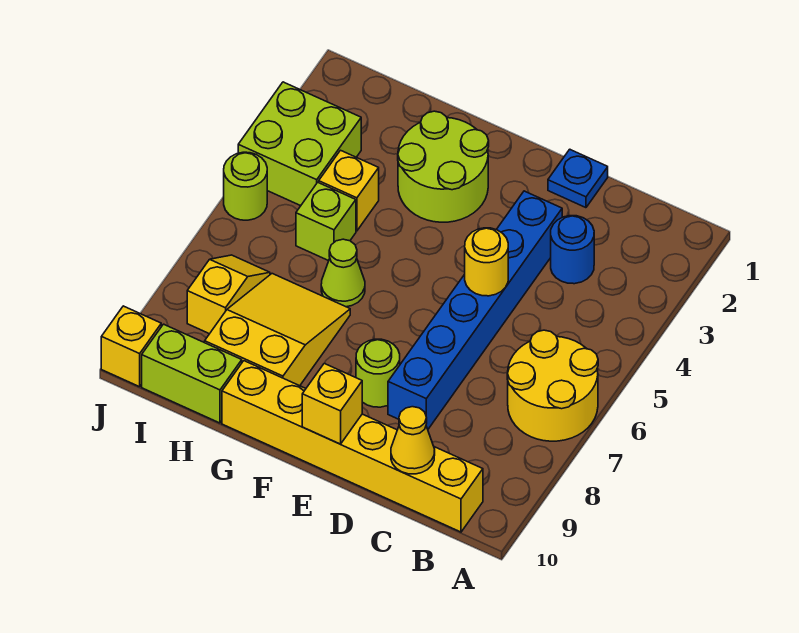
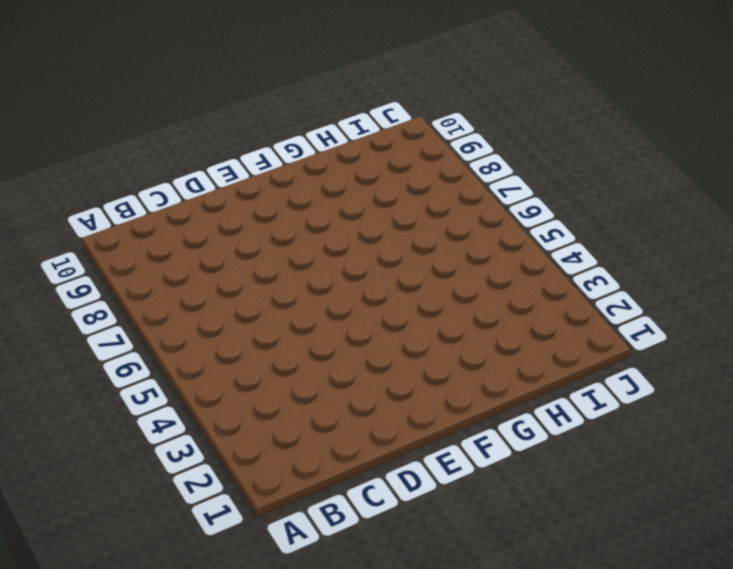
none -> yellow 2x2 round brick [507,330,598,441]
none -> yellow 1x6 brick [222,361,483,532]
none -> blue 1x1 round brick [551,216,594,284]

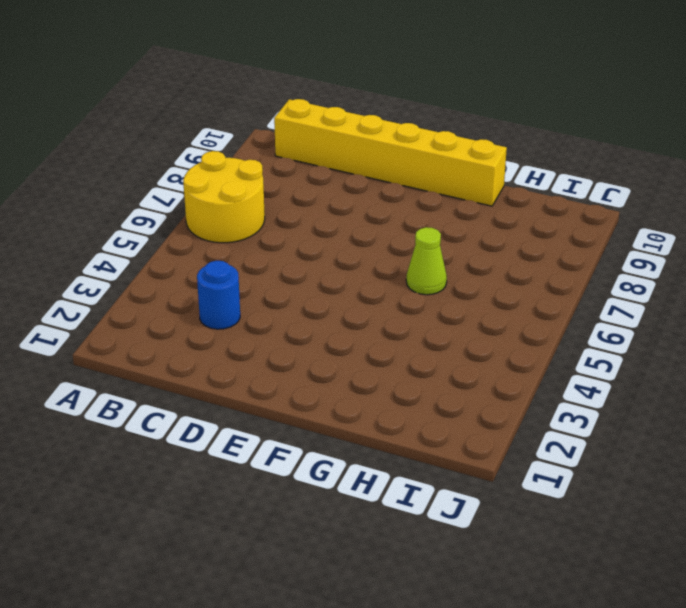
none -> blue 1x1 plate [548,149,608,208]
none -> blue 1x6 brick [388,191,562,429]
none -> lime 1x1 round brick [356,339,400,407]

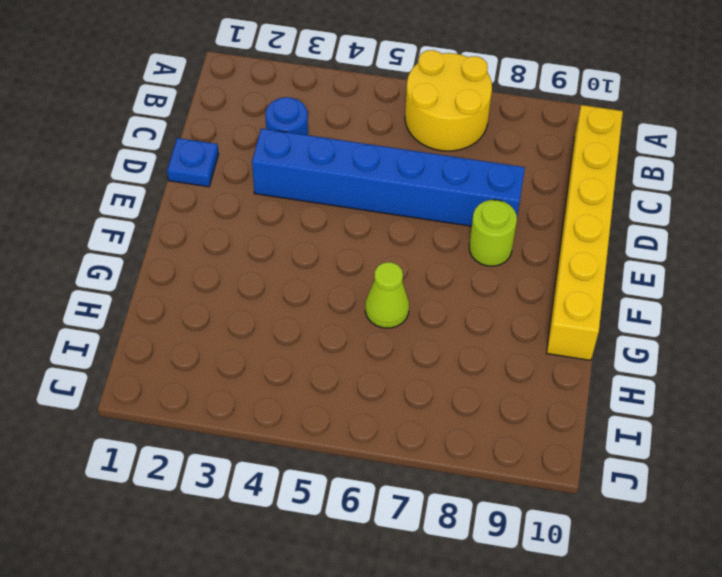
none -> lime 2x2 round brick [398,111,489,222]
none -> yellow 2x3 slope [205,274,350,386]
none -> yellow 1x1 brick [319,150,379,231]

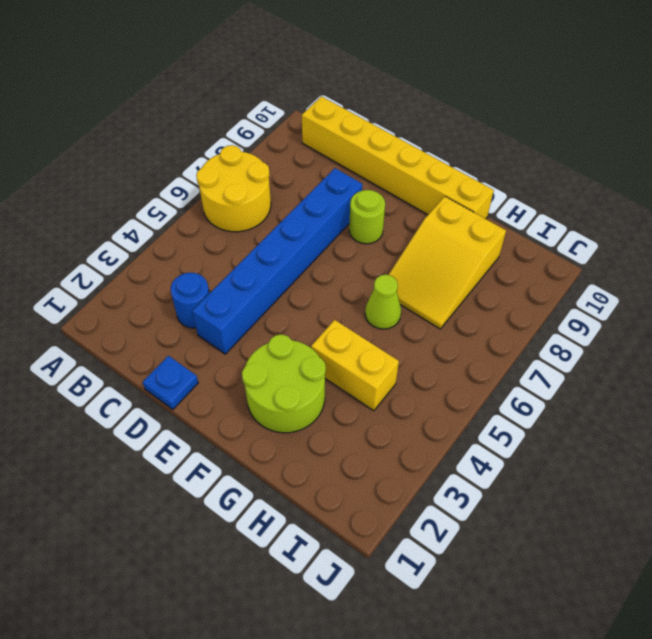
yellow 1x2 brick [311,320,399,411] -> yellow 1x1 brick [319,150,379,231]
none -> lime 1x1 brick [296,182,356,261]
none -> lime 1x2 brick [142,324,242,423]
none -> lime 2x2 brick [238,82,361,206]

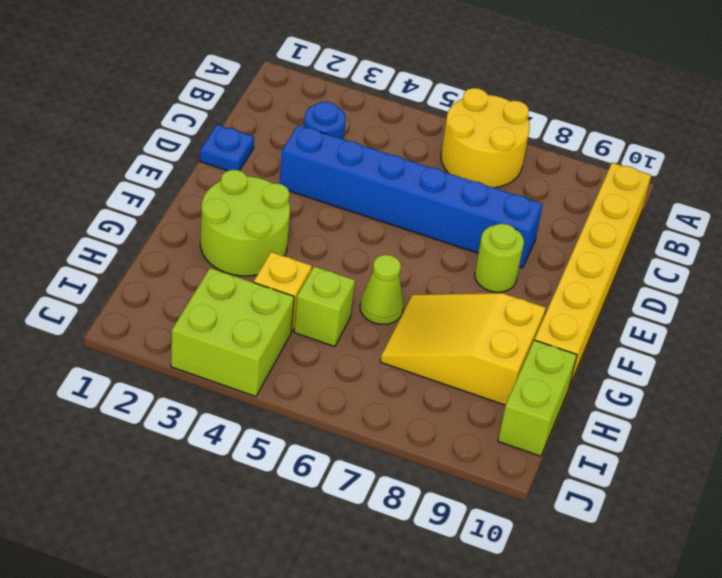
none -> yellow 1x2 slope [187,255,270,334]
none -> lime 1x1 round brick [224,152,267,220]
none -> yellow 1x1 brick [101,306,161,387]

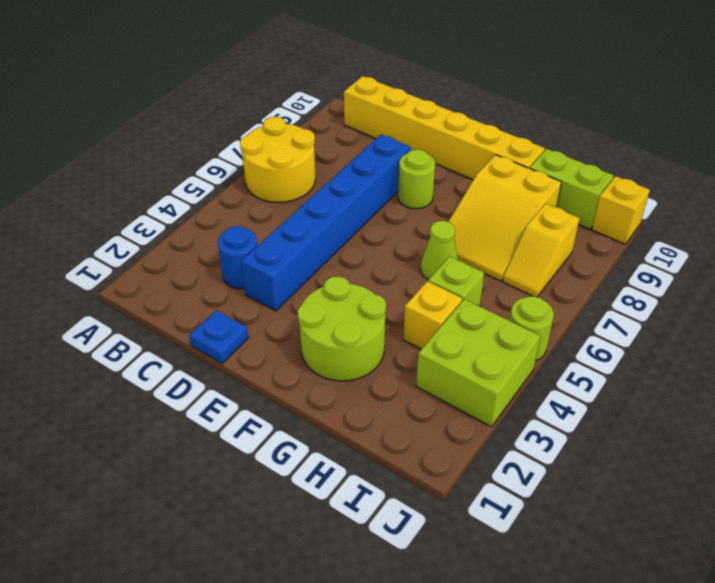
none -> yellow 1x1 cone [391,407,435,474]
none -> yellow 1x1 round brick [465,228,508,296]
none -> yellow 1x1 brick [302,364,362,444]

